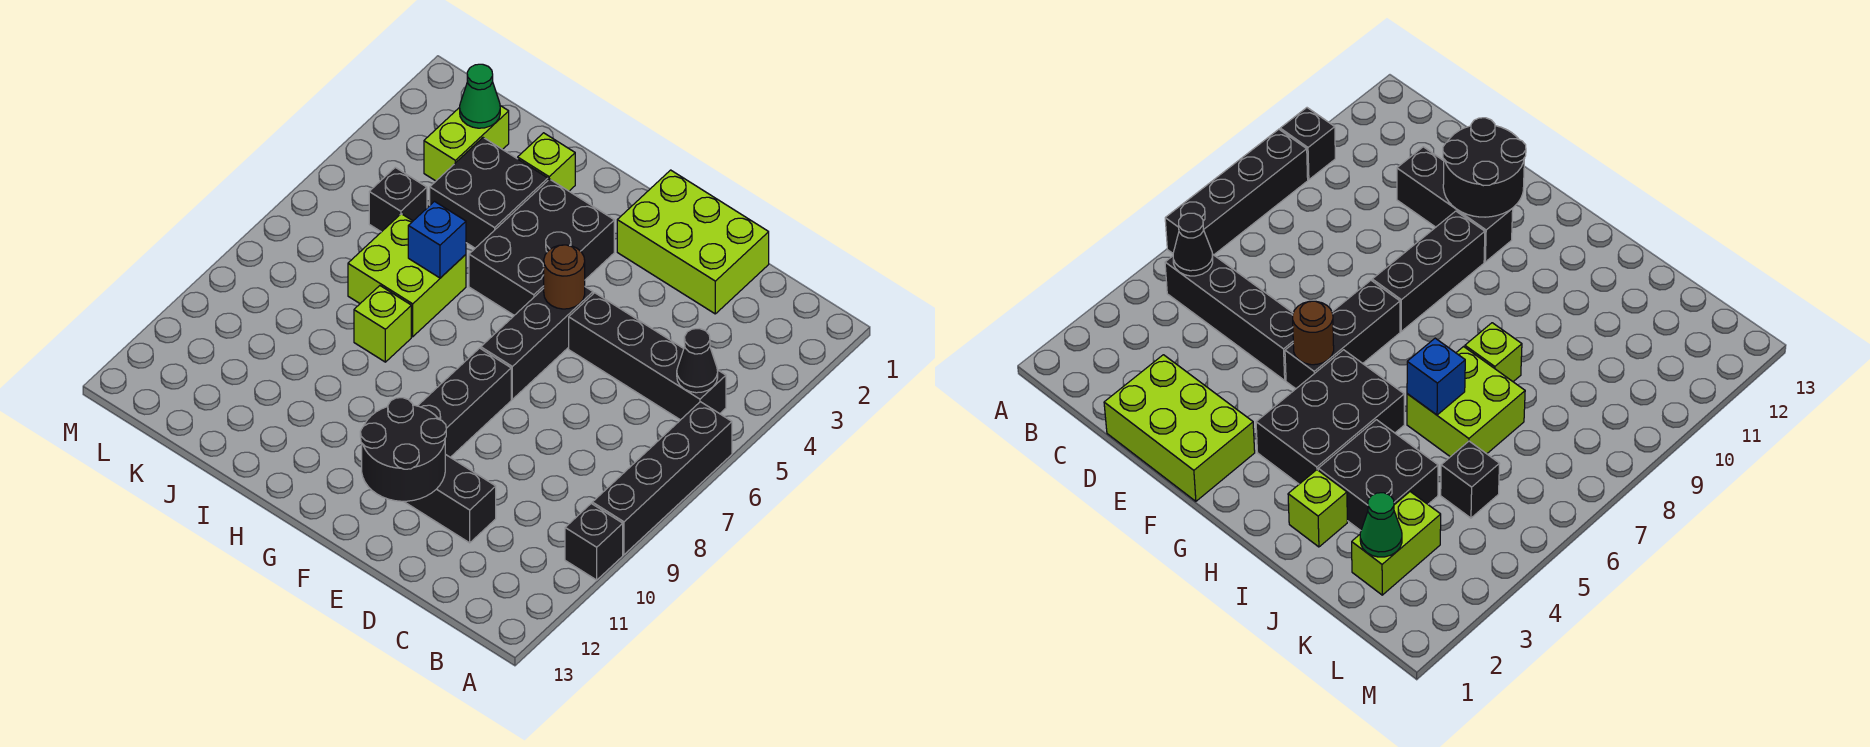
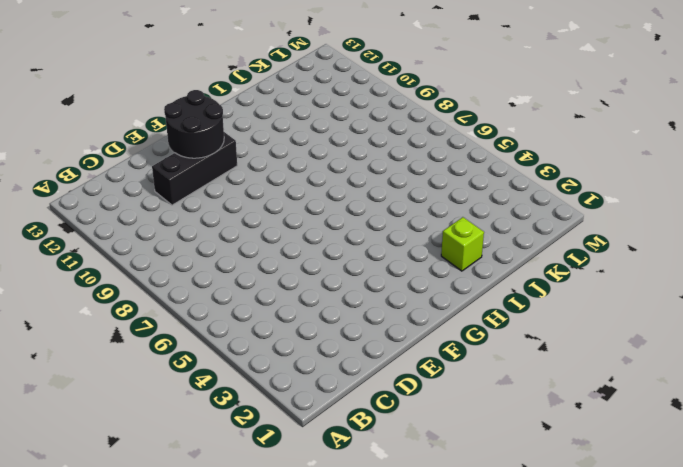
none -> black 1x4 brick [592,402,732,555]
none -> black 1x1 brick [565,504,623,580]
none -> black 1x4 brick [569,293,726,420]

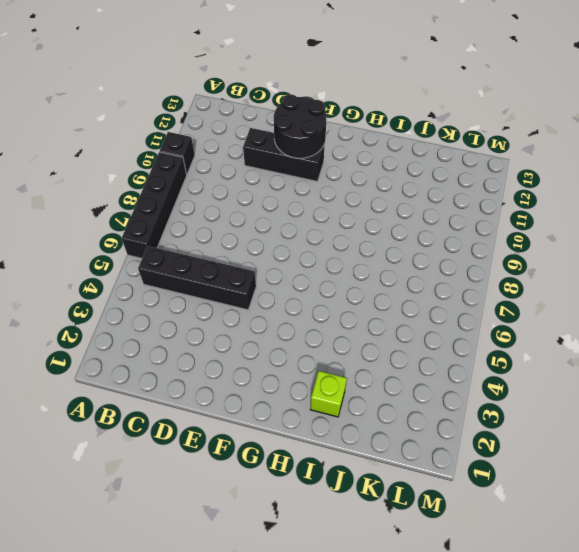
none -> lime 2x3 brick [617,170,769,314]
none -> black 1x3 brick [481,287,593,399]
none -> black 1x3 brick [418,348,511,457]

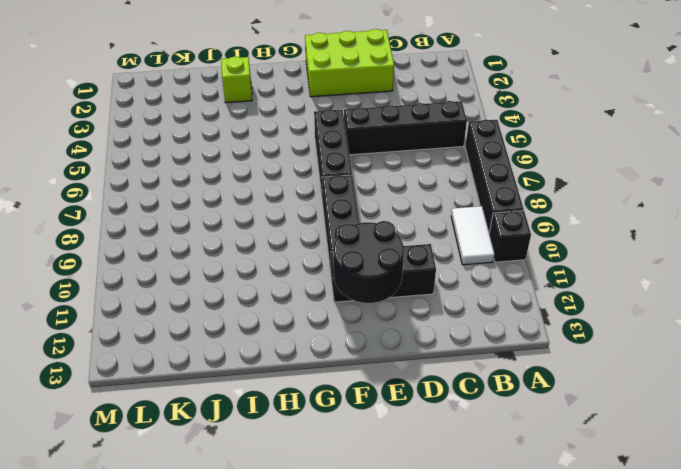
white 1x2 tile [451,206,495,265] -> none
none -> black 2x3 brick [469,179,614,315]
none -> black 2x2 brick [430,138,548,248]
none -> lime 2x2 brick [348,214,466,337]

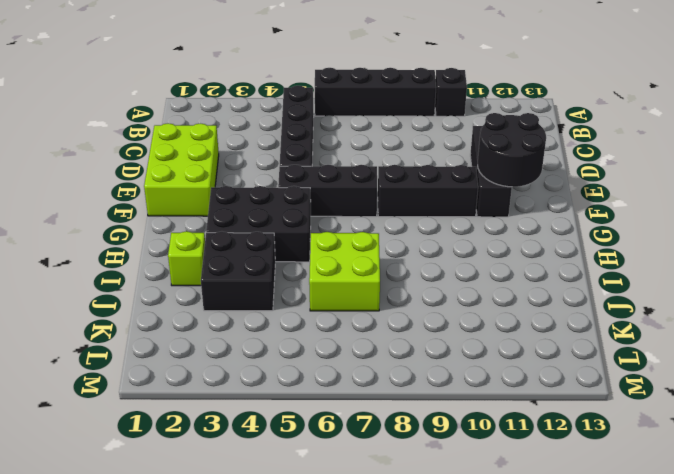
none -> lime 1x1 brick [354,286,411,362]
none -> lime 1x2 brick [424,106,509,181]
none -> black 1x1 brick [369,167,427,232]

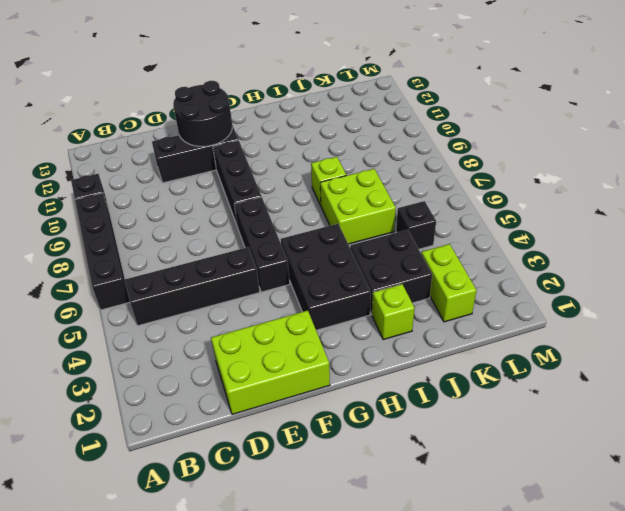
none -> black 1x1 cone [677,329,718,393]
none -> brown 1x1 round brick [544,245,585,309]
none -> blue 1x1 brick [408,202,466,278]

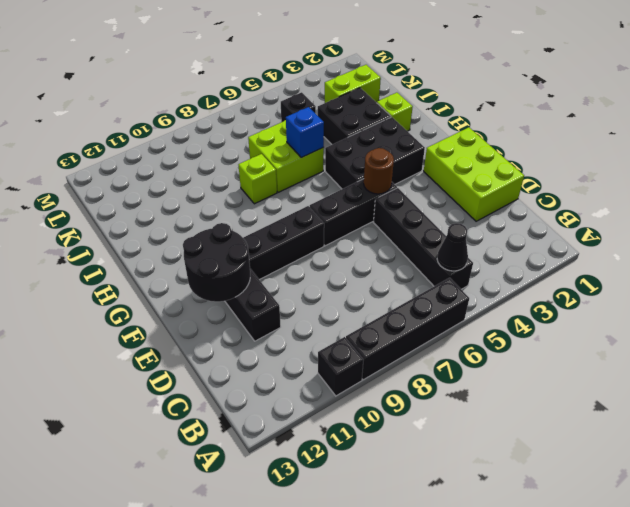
none -> green 1x1 cone [460,64,500,128]

